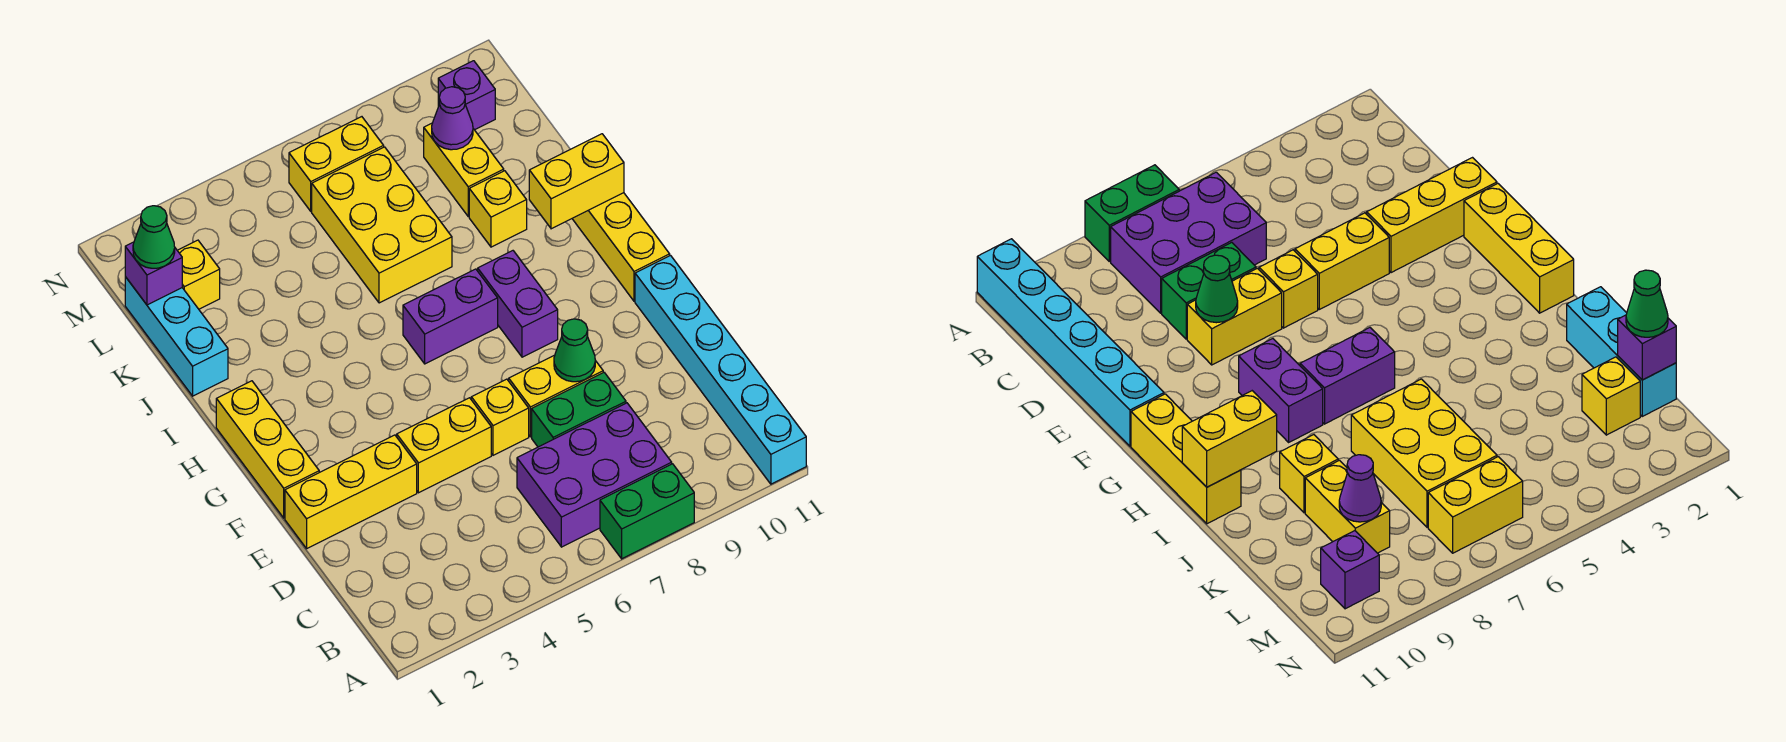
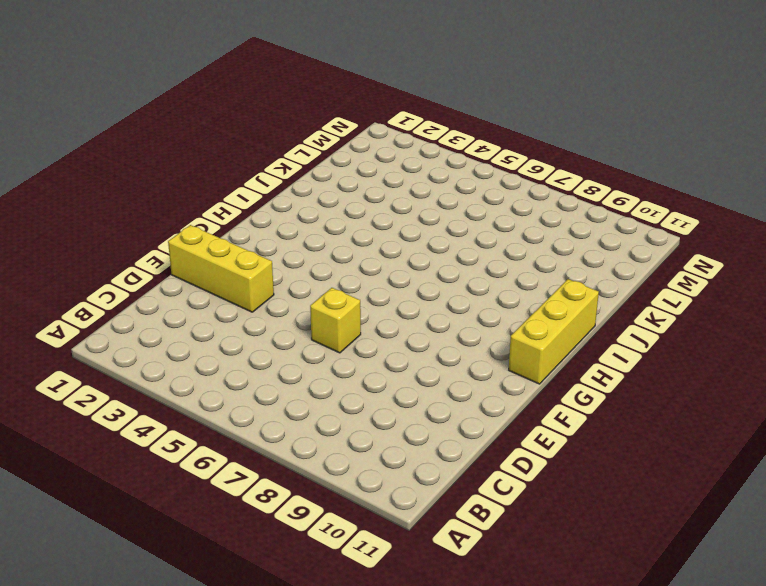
none -> green 1x2 brick [600,464,694,559]
none -> cyan 1x6 brick [635,256,806,484]
none -> purple 2x3 brick [517,403,672,547]

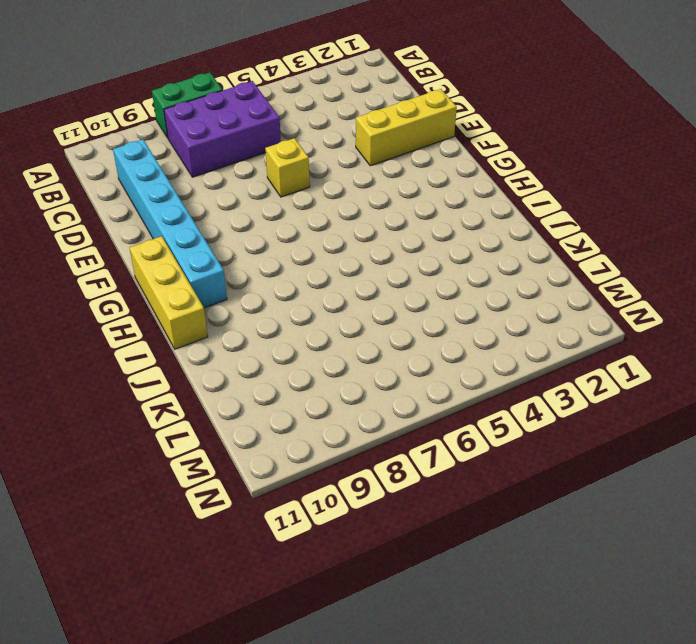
cyan 1x6 brick [113,139,227,308] -> cyan 1x6 brick moved to [635,256,806,484]
none -> green 1x2 brick [532,372,626,447]
none -> yellow 1x2 brick [397,398,491,493]
none -> yellow 1x2 brick [509,355,603,437]

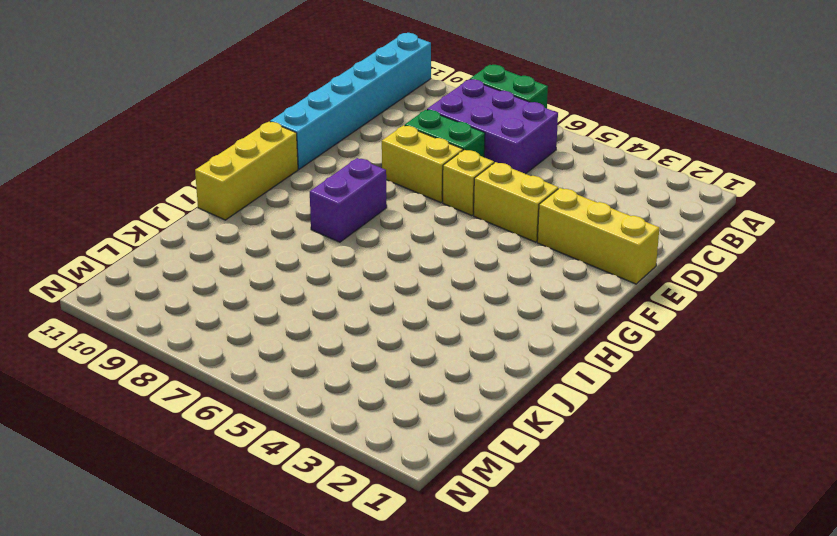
none -> yellow 1x3 brick [216,381,319,518]
none -> purple 1x2 brick [403,269,498,364]
none -> cyan 1x3 brick [125,277,228,396]

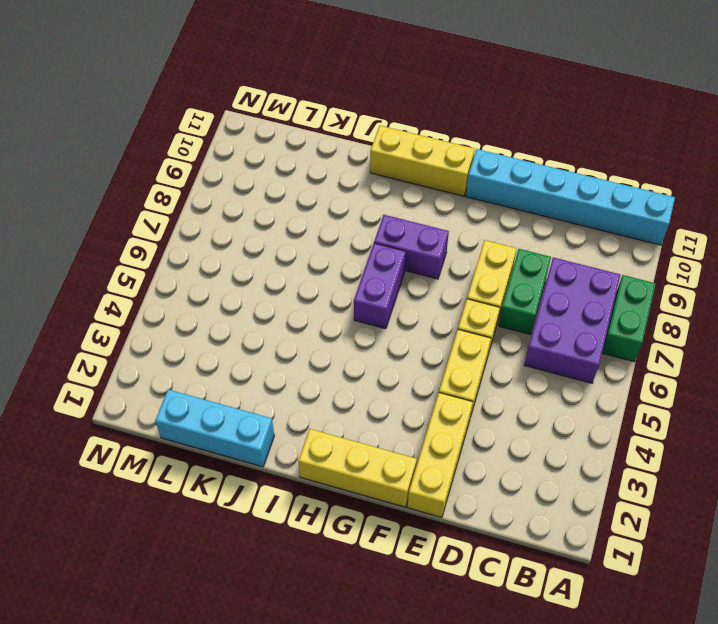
none -> yellow 2x3 brick [312,147,452,303]
none -> yellow 1x1 brick [469,171,527,247]
none -> yellow 1x2 brick [424,123,504,216]

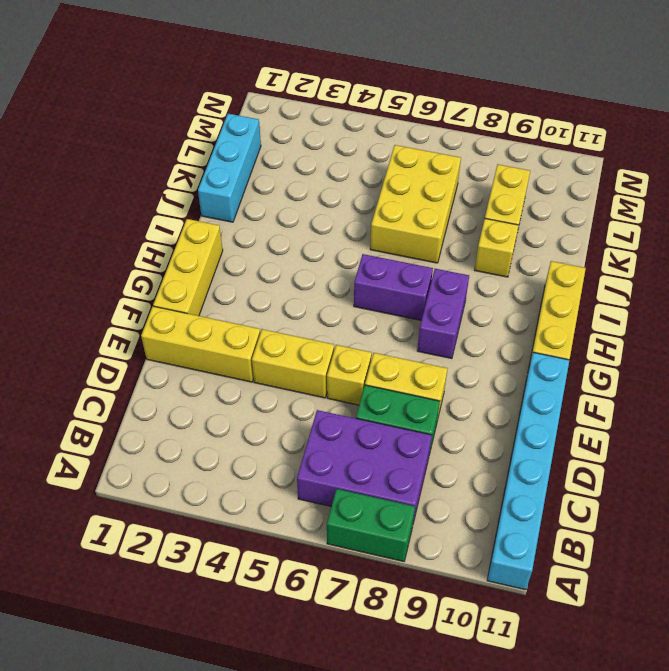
none -> yellow 1x1 brick [177,240,220,309]
none -> yellow 1x2 brick [289,117,384,211]
none -> purple 1x1 brick [438,61,495,130]

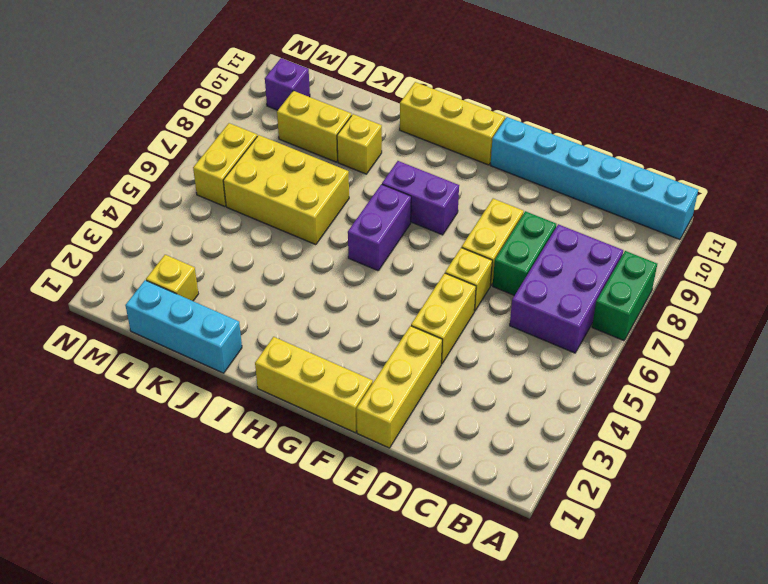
none -> green 1x1 cone [554,319,595,382]
none -> yellow 1x2 brick [529,134,624,229]
none -> purple 1x1 brick [125,242,182,305]

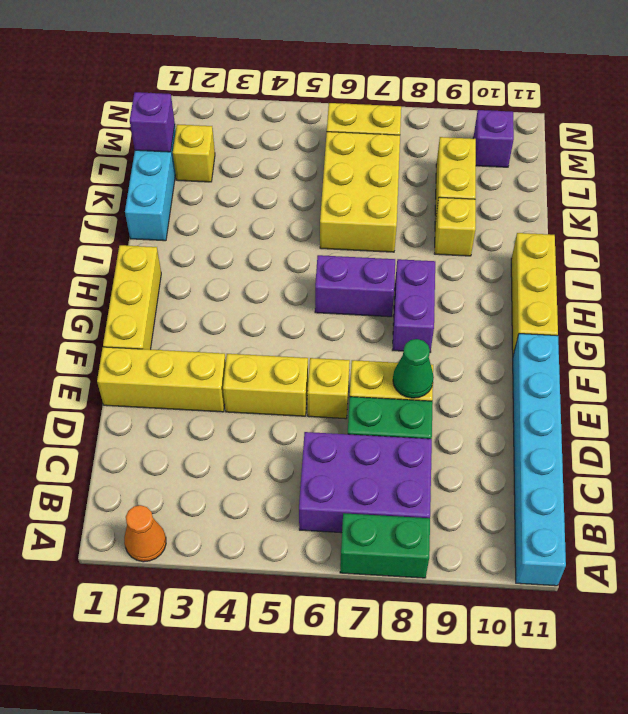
orange 1x1 cone [124,505,166,562] -> none
none -> yellow 1x2 brick [529,134,624,229]
none -> purple 1x1 cone [432,87,473,150]
none -> green 1x1 cone [133,206,175,268]

